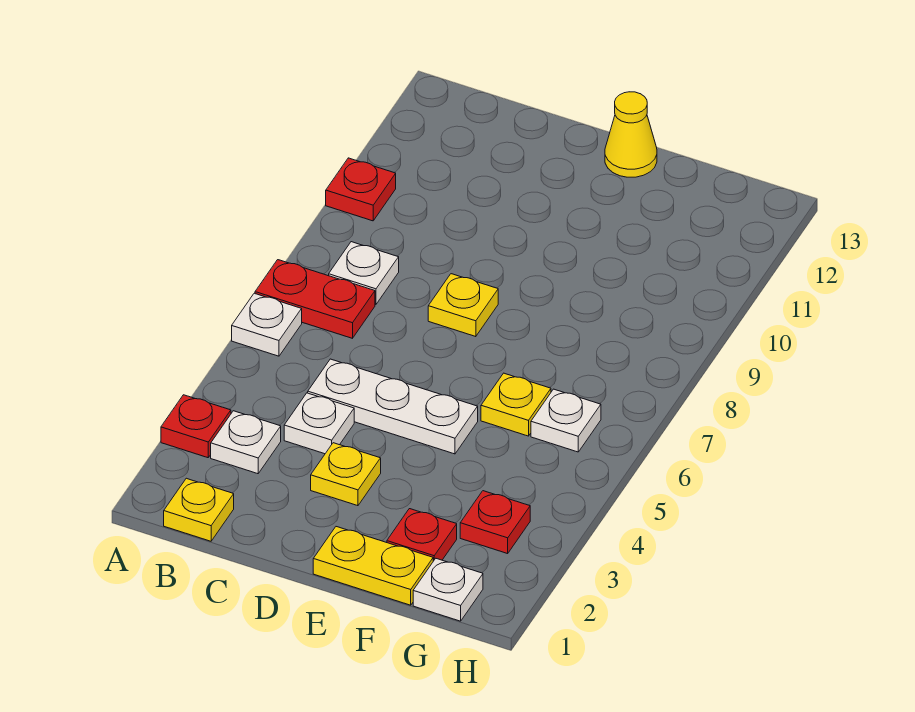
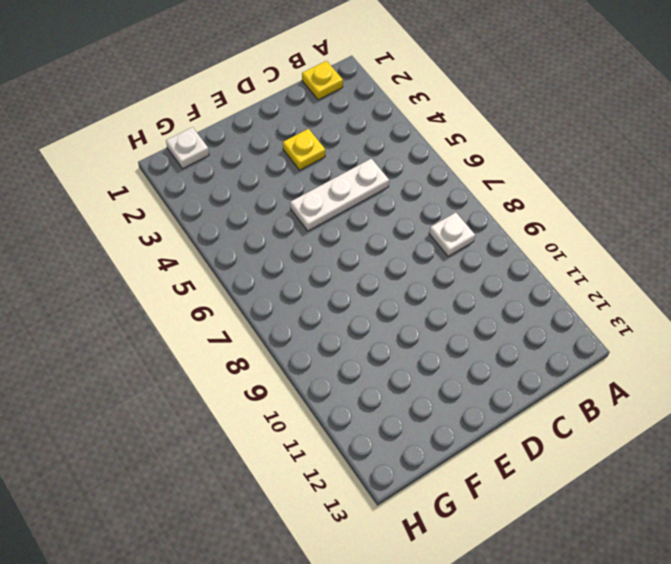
none -> red 1x1 plate [161,395,231,458]
none -> white 1x1 plate [232,293,302,356]
none -> red 1x2 plate [255,260,375,338]

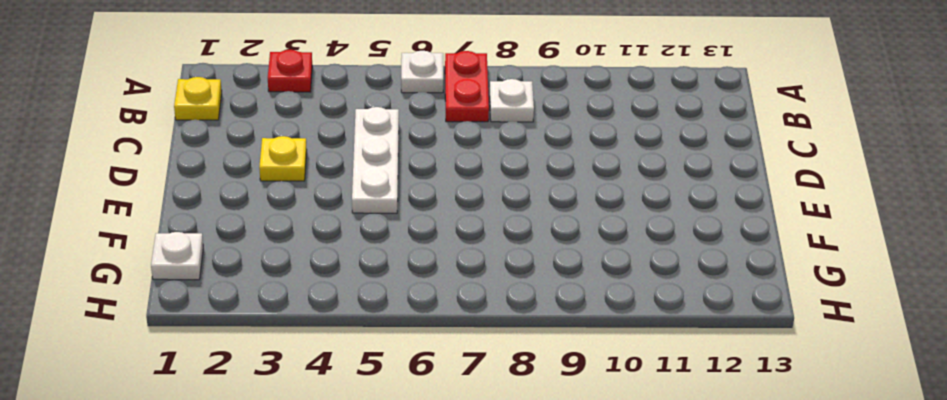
none -> red 1x1 plate [326,158,396,221]
none -> white 1x1 plate [211,411,281,474]
none -> white 1x1 plate [284,393,354,454]

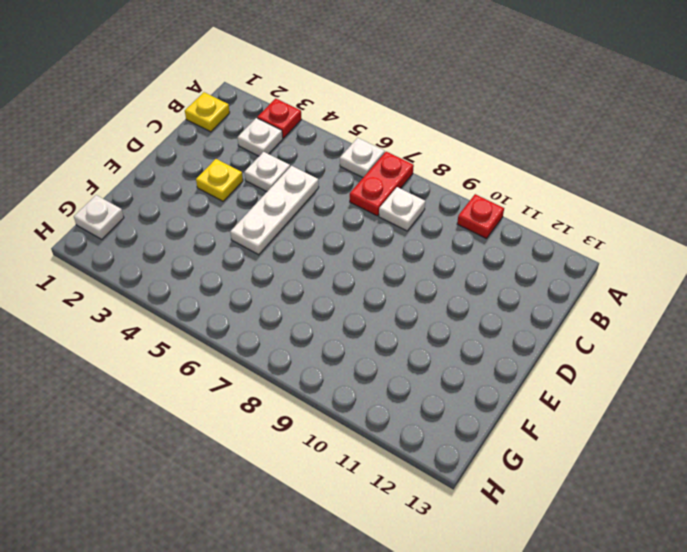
none -> yellow 1x1 plate [428,274,498,337]
none -> yellow 1x2 plate [313,527,433,605]
none -> yellow 1x1 cone [605,92,657,177]

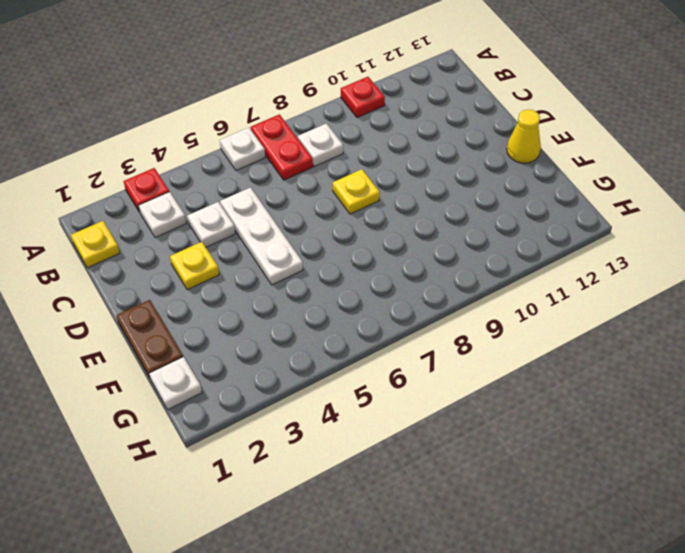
brown 1x2 plate [116,300,183,379] -> yellow 1x2 plate [313,527,433,605]
none -> red 1x1 plate [387,509,457,561]
none -> yellow 1x1 plate [481,373,551,436]
none -> red 1x1 plate [460,491,530,554]

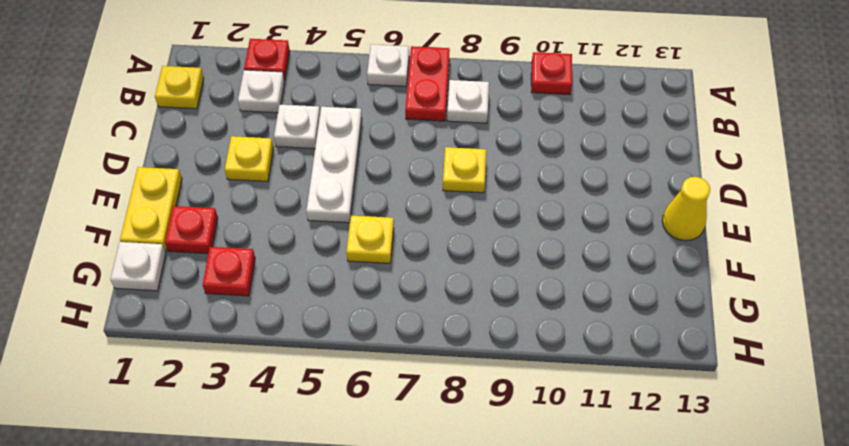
none -> white 1x1 plate [531,389,601,452]

